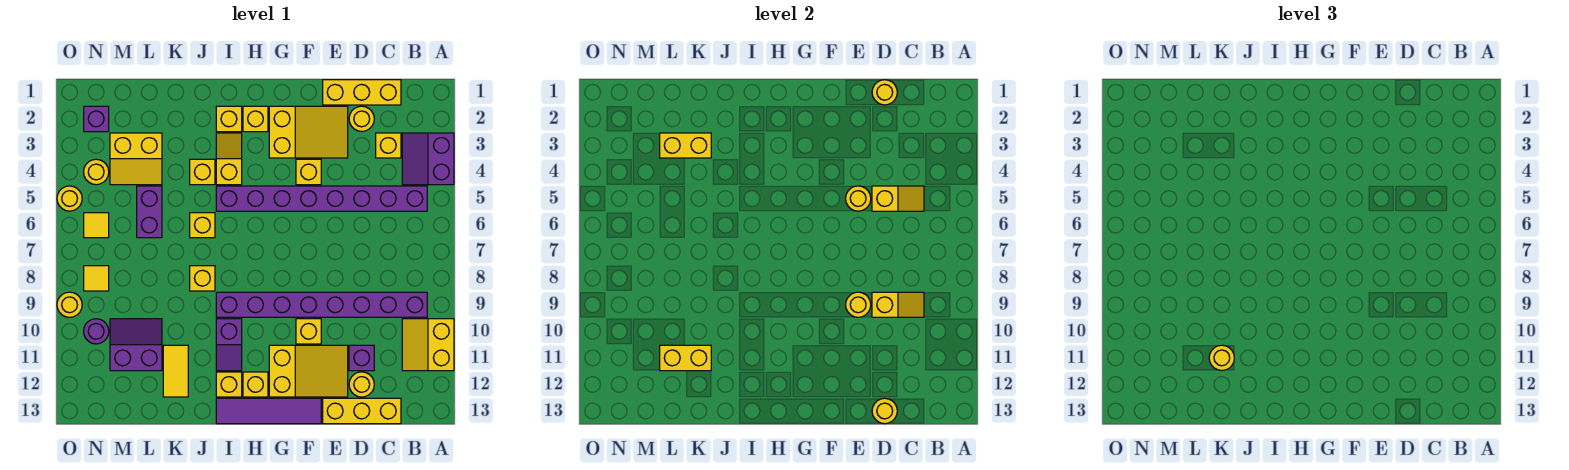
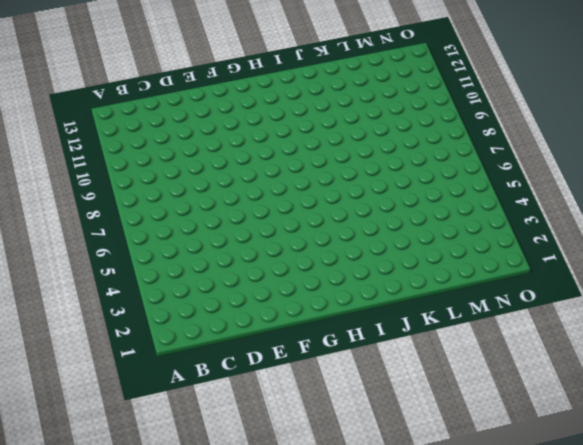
none -> purple 2x2 slope [402,133,454,185]
none -> yellow 2x2 slope [402,319,454,371]
none -> purple 1x8 brick [216,186,427,211]
none -> purple 1x8 brick [216,292,427,317]

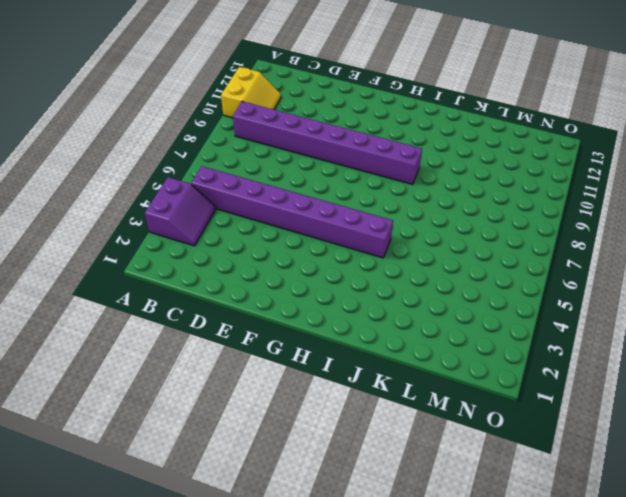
none -> yellow 1x3 brick [323,80,401,105]
none -> yellow 1x1 brick [376,133,401,158]
none -> yellow 1x3 brick [323,398,401,424]
none -> yellow 1x1 round brick [349,106,374,132]

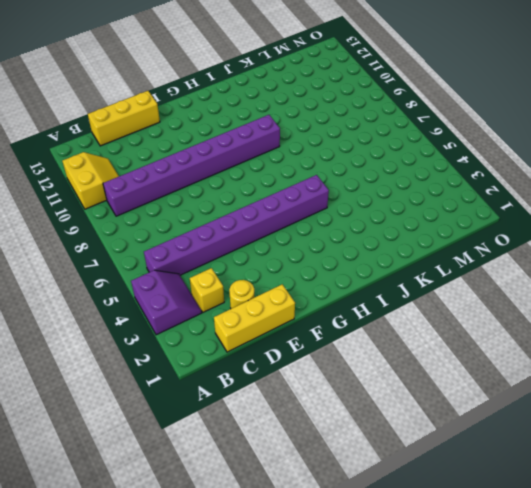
none -> purple 1x1 brick [349,345,374,371]
none -> yellow 1x1 round brick [349,372,374,397]
none -> yellow 2x3 slope [269,106,348,158]
none -> yellow 2x3 slope [269,345,348,397]

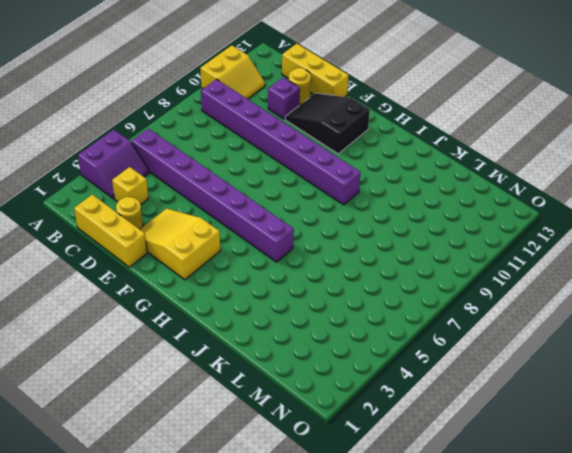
black 2x3 slope [285,93,370,154] -> yellow 2x3 slope [269,345,348,397]
none -> yellow 1x1 brick [296,159,321,185]
none -> yellow 1x1 brick [296,319,321,344]
none -> purple 1x4 tile [216,398,321,424]
none -> yellow 1x1 brick [243,106,268,132]

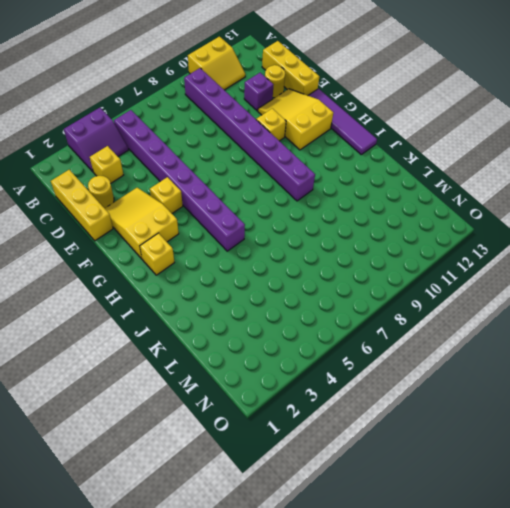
none -> yellow 1x1 brick [243,372,268,397]
none -> yellow 1x1 brick [216,106,242,132]
none -> yellow 1x2 slope [216,133,242,185]
none -> purple 1x2 slope [216,319,242,371]

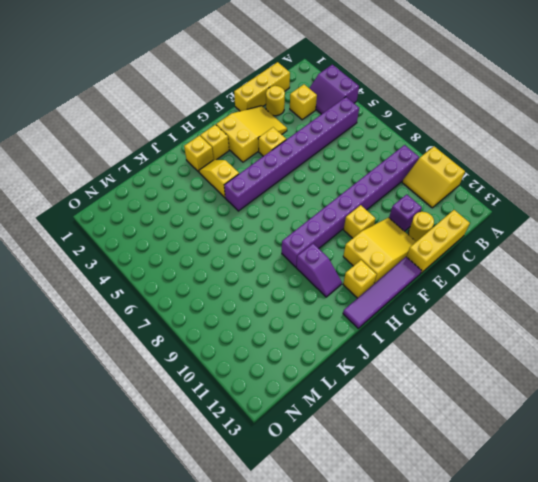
none -> yellow 1x1 brick [216,372,242,397]
none -> yellow 1x1 brick [190,159,215,185]
none -> yellow 1x1 brick [190,213,215,238]
none -> yellow 1x1 brick [190,266,215,291]

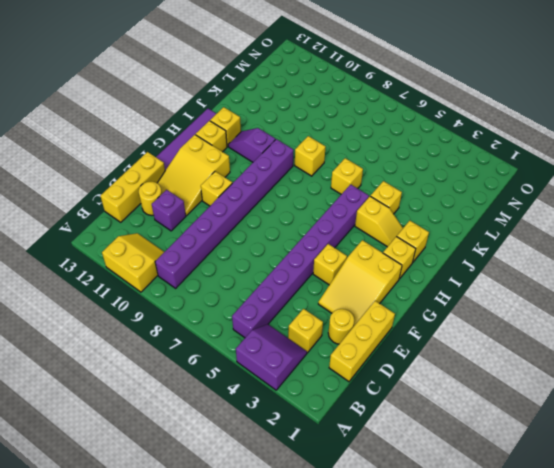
none -> yellow 1x2 tile [163,345,188,397]
none -> yellow 2x2 slope [110,133,162,185]
none -> purple 1x2 brick [137,186,162,238]
none -> purple 2x2 slope [110,319,162,371]

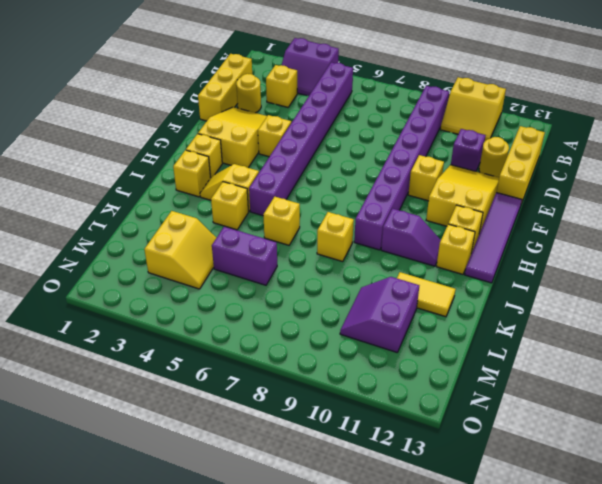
none -> purple 1x1 brick [84,106,109,132]
none -> yellow 1x1 round brick [84,159,109,185]
none -> yellow 1x1 tile [84,213,109,238]
none -> yellow 1x1 tile [84,266,109,291]

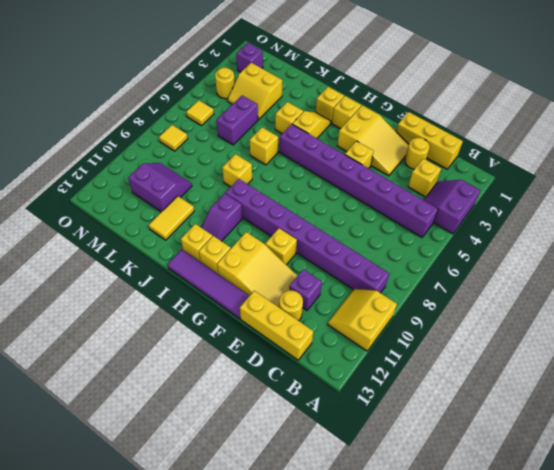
none -> purple 1x1 round brick [84,319,109,344]
none -> yellow 1x1 round brick [57,186,82,211]
none -> yellow 1x1 round brick [57,292,82,317]
none -> yellow 1x2 slope [872,186,924,211]

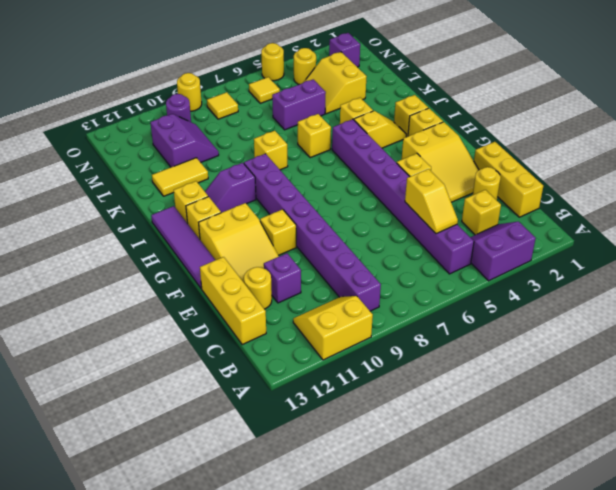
none -> yellow 1x2 slope [872,292,924,317]
none -> yellow 1x1 round brick [872,80,897,105]
none -> yellow 1x1 round brick [872,398,897,424]
none -> yellow 1x1 round brick [846,186,871,211]

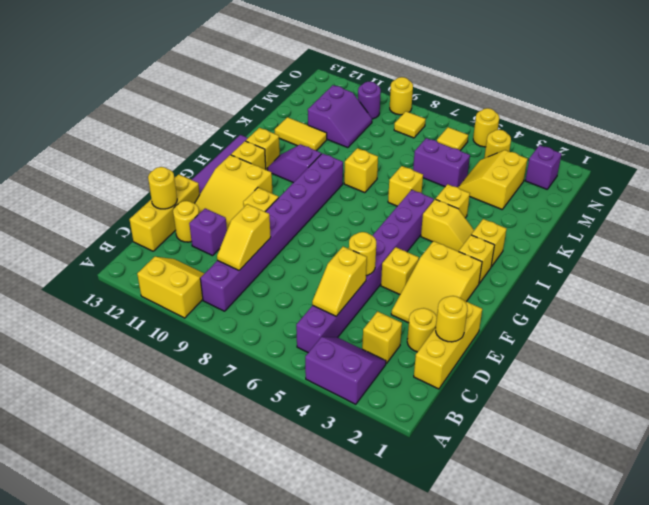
none -> yellow 1x1 round brick [846,292,871,317]
none -> yellow 1x2 brick [660,133,711,158]
none -> yellow 1x2 brick [660,345,711,371]
none -> yellow 1x1 round brick [1209,345,1234,371]

